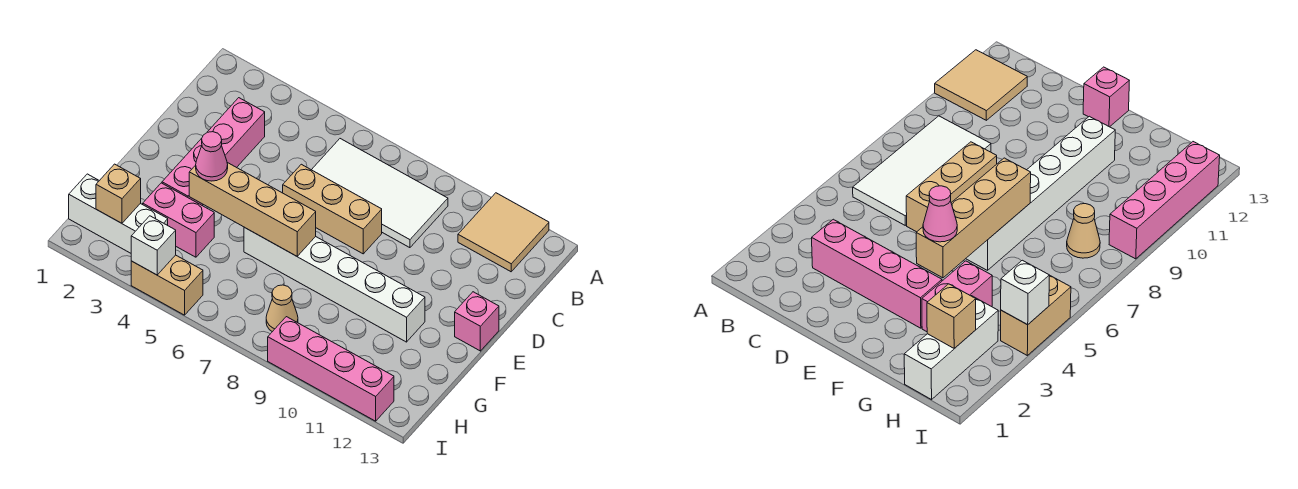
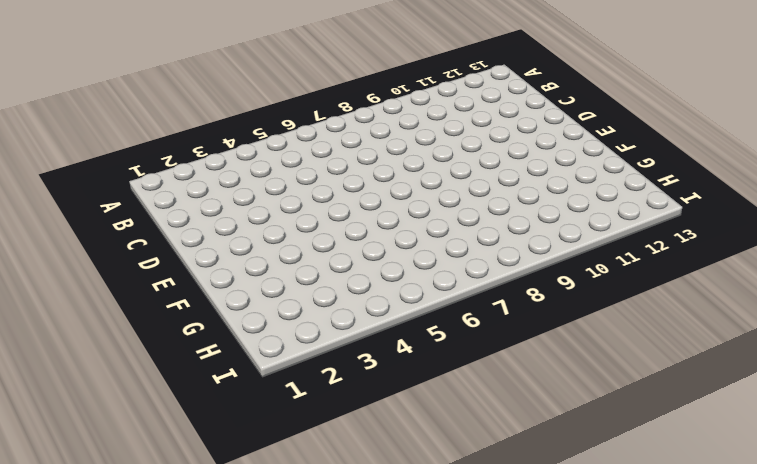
none -> tan 2x2 tile [458,193,549,272]
none -> white 2x4 tile [312,139,448,248]
none -> pink 1x4 brick [162,98,265,205]

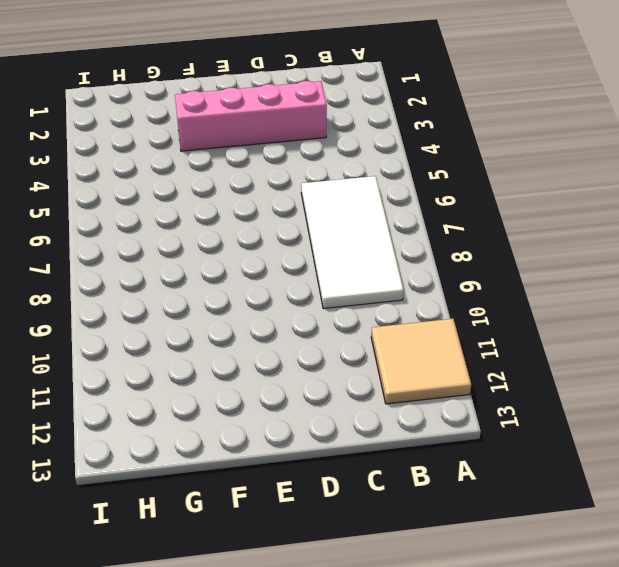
none -> tan 1x3 brick [283,164,382,254]
none -> pink 1x1 brick [455,292,499,351]
none -> white 1x6 brick [244,227,425,342]

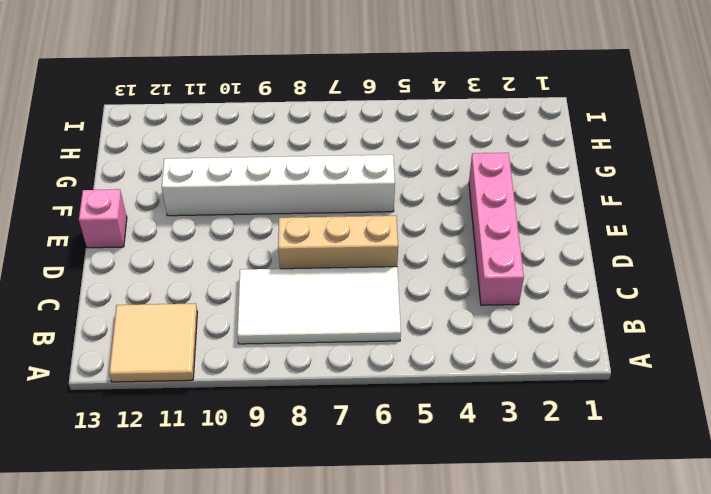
none -> pink 1x2 brick [143,183,214,257]
none -> white 1x3 brick [69,174,168,253]
none -> tan 1x1 cone [266,285,298,332]

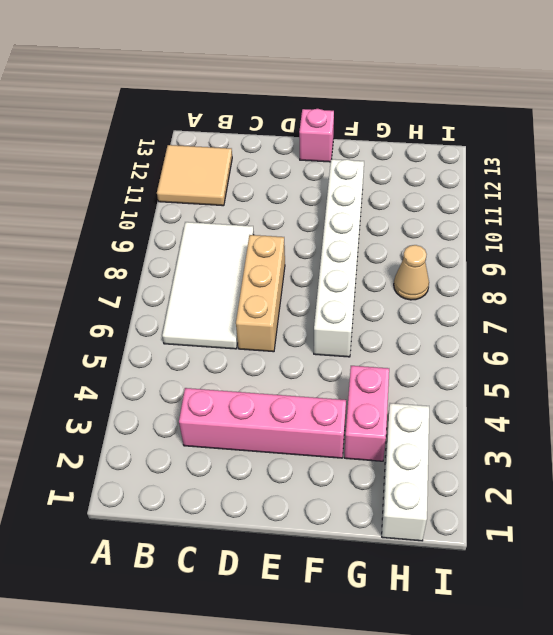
none -> tan 1x2 brick [131,255,203,315]
none -> pink 1x4 brick [268,317,394,421]
none -> tan 1x4 brick [189,163,316,256]

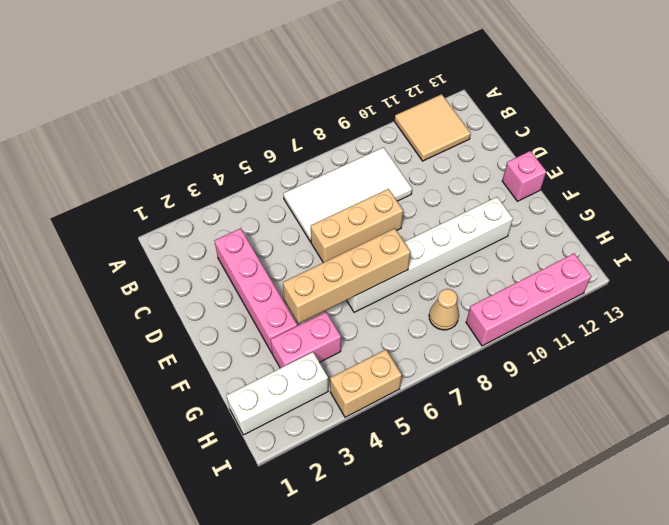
none -> tan 1x1 brick [96,164,141,223]
none -> white 1x1 brick [131,216,176,275]
none -> pink 1x1 cone [196,132,228,181]

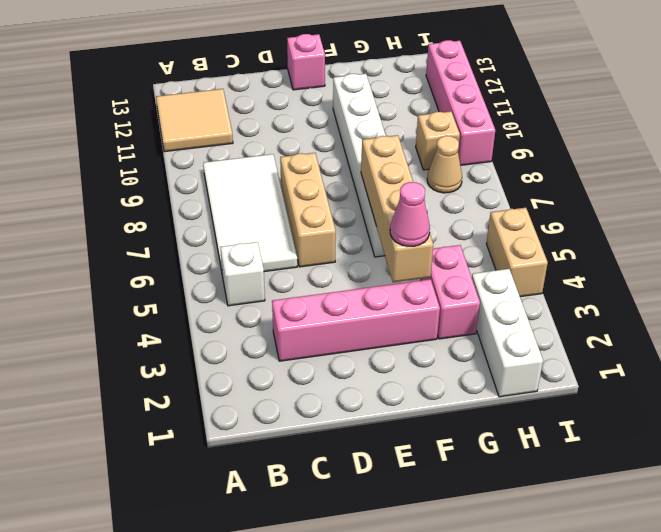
white 1x1 brick [221,242,265,306] -> white 1x1 brick moved to [131,216,176,275]
tan 1x1 brick [416,111,460,170] -> tan 1x1 brick moved to [96,164,141,223]

